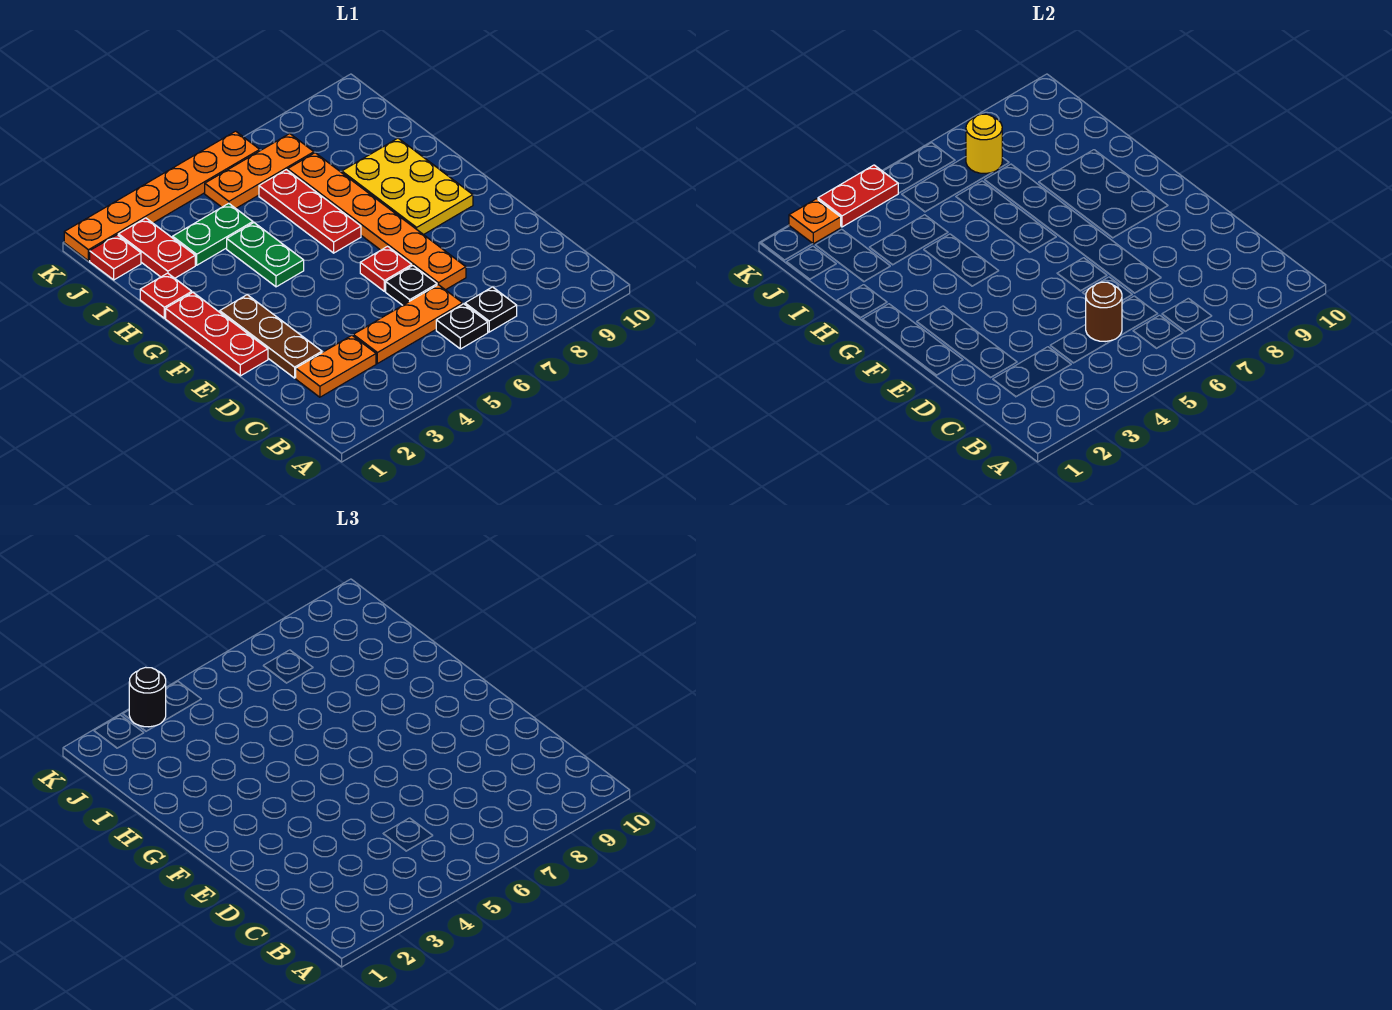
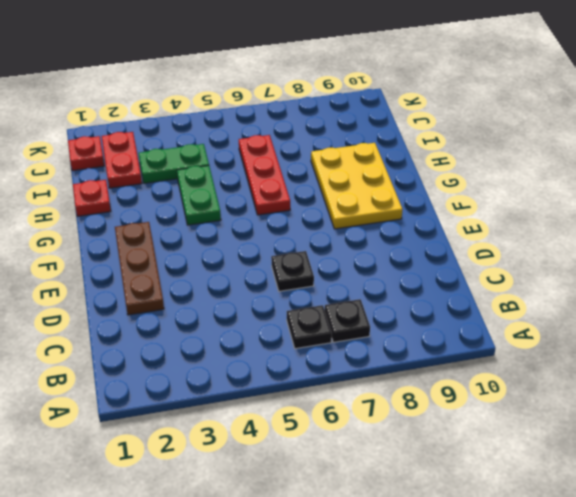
none -> orange 1x2 plate [296,335,376,397]
none -> orange 1x3 plate [353,285,462,364]
none -> orange 1x6 plate [288,153,466,290]

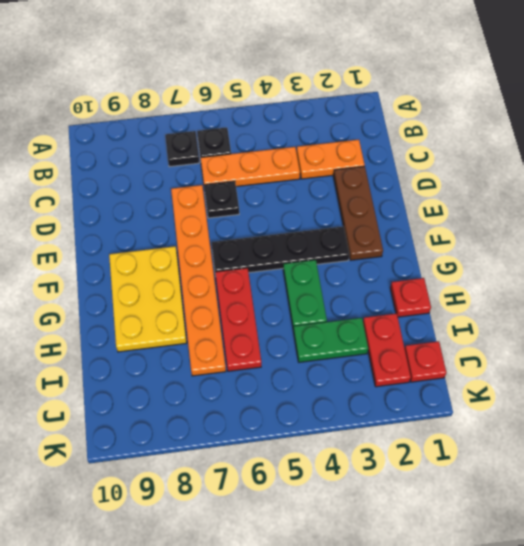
black 1x4 plate [211,226,349,273] -> none
none -> red 1x3 plate [166,293,268,376]
none -> red 1x1 plate [360,246,412,291]
none -> orange 1x3 plate [205,134,314,208]

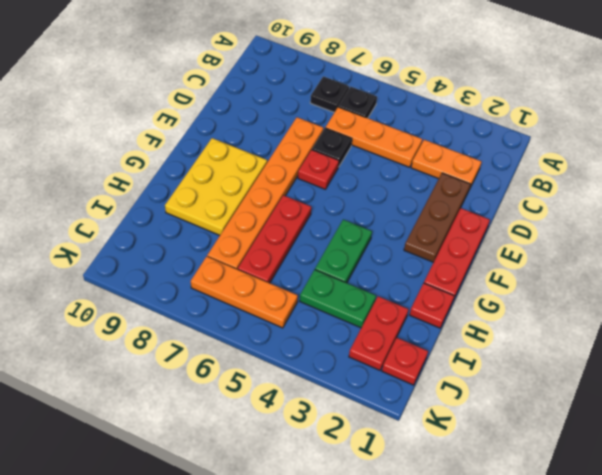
none -> orange 1x6 plate [64,131,260,261]
none -> brown 1x1 round brick [1086,282,1122,342]
none -> yellow 1x1 round brick [966,114,1002,174]

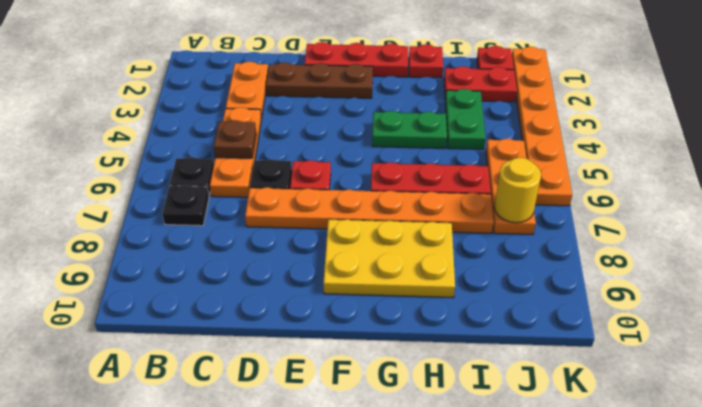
brown 1x1 plate [214,120,256,158] -> brown 1x1 round brick [1086,282,1122,342]
none -> orange 1x1 plate [789,199,841,244]
none -> red 1x2 plate [818,165,898,227]
none -> black 1x1 round brick [129,667,166,727]

